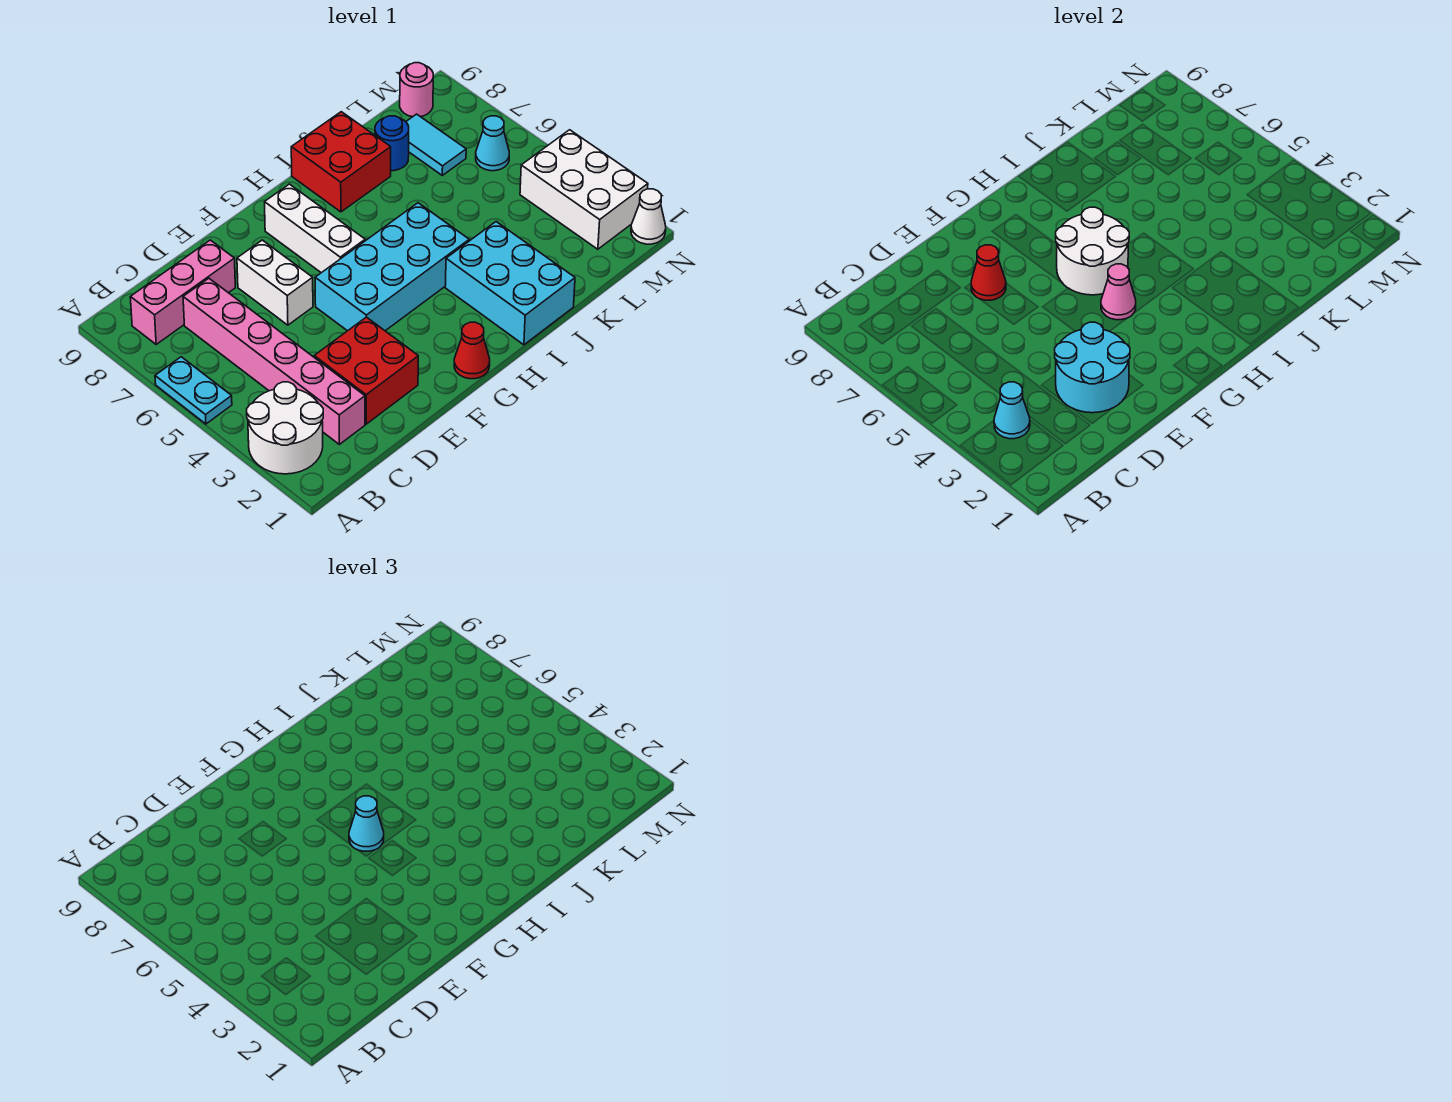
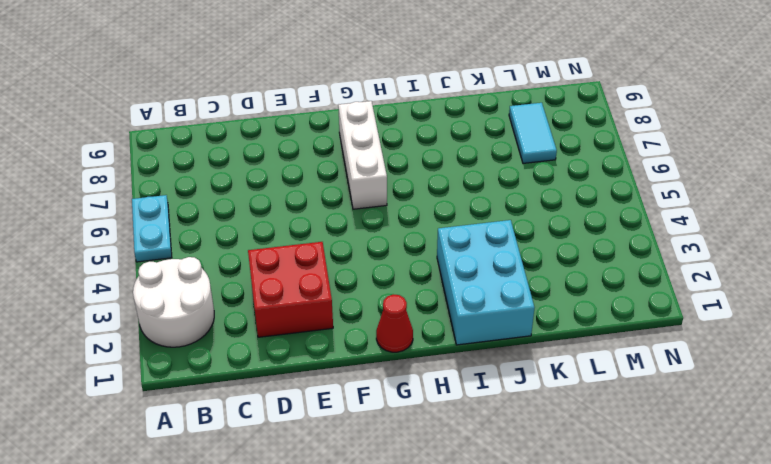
none -> pink 1x3 brick [130,240,235,344]
none -> pink 1x6 brick [183,278,365,444]
none -> white 1x2 brick [237,240,313,325]

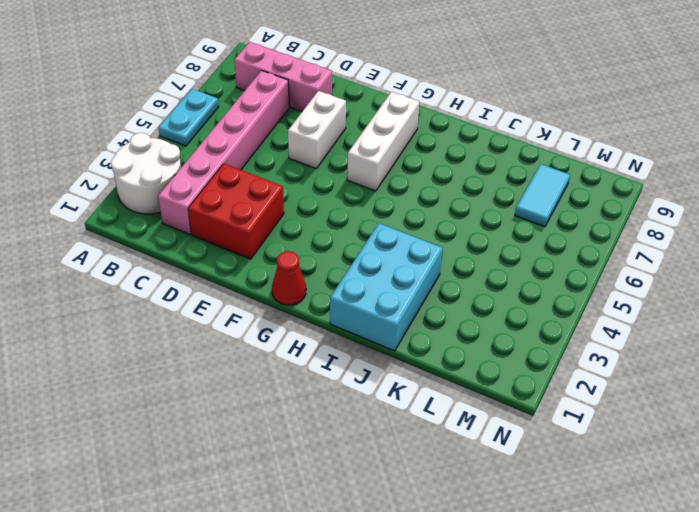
none -> cyan 2x4 brick [315,203,469,331]
none -> red 2x2 brick [291,112,391,212]
none -> blue 1x1 round brick [375,116,409,171]

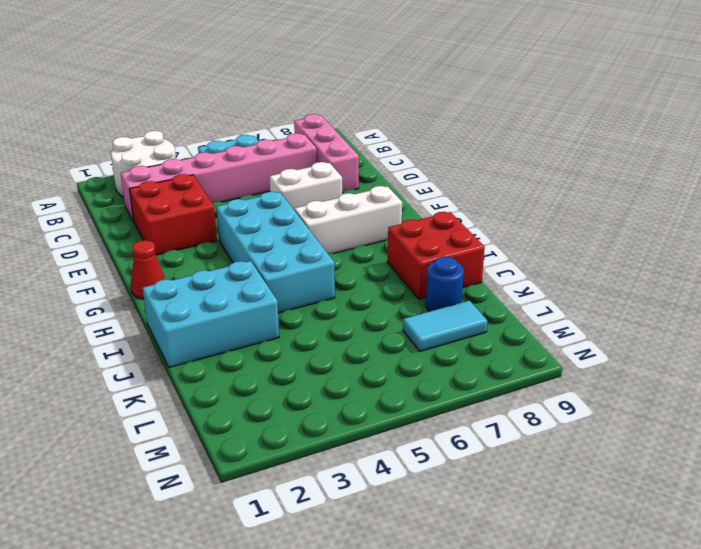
none -> white 2x3 brick [520,130,648,249]
none -> cyan 1x1 cone [476,116,509,171]
none -> pink 1x1 round brick [400,63,433,117]

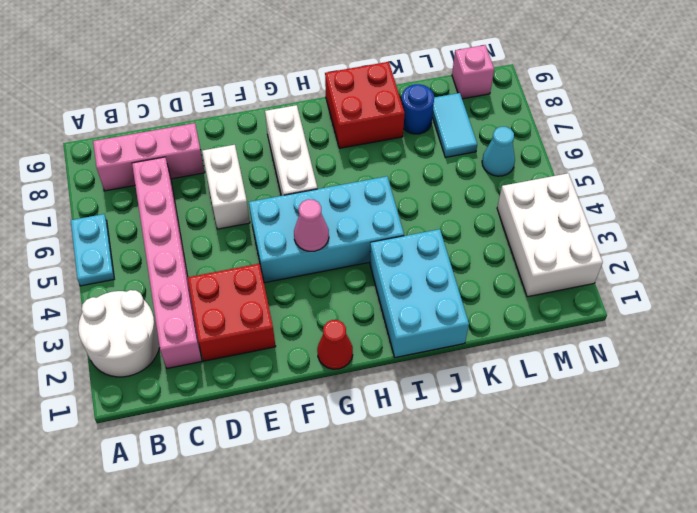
pink 1x1 brick [452,45,494,99] -> pink 1x1 round brick [400,63,433,117]
none -> white 1x1 cone [631,189,666,244]
none -> cyan 1x1 cone [994,382,1030,439]
none -> cyan 2x2 round brick [1055,322,1130,413]

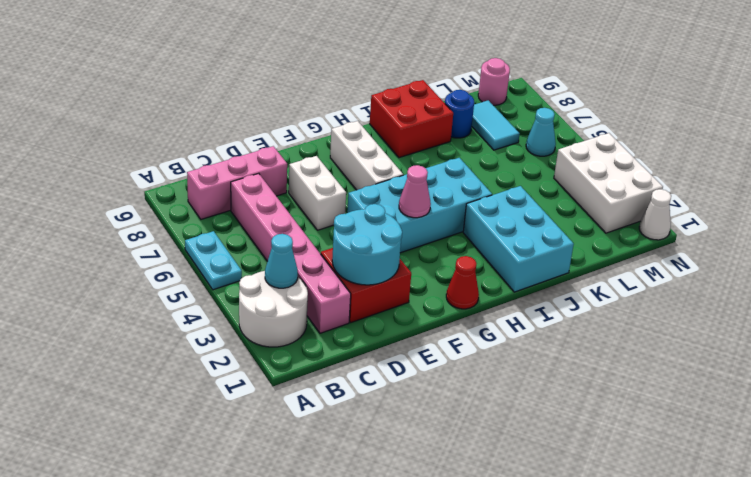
none -> red 1x1 cone [971,245,1006,300]
none -> white 2x2 round brick [1056,207,1129,295]
none -> cyan 1x1 cone [349,796,384,851]

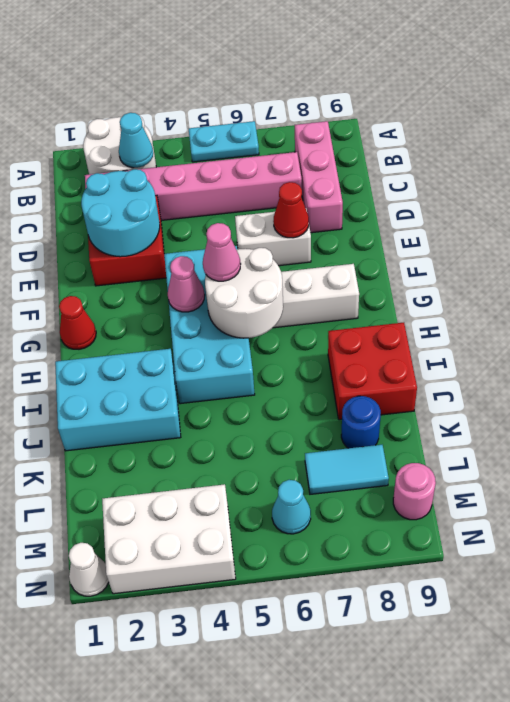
pink 1x1 cone [203,223,241,281] -> cyan 1x1 cone [349,796,384,851]

